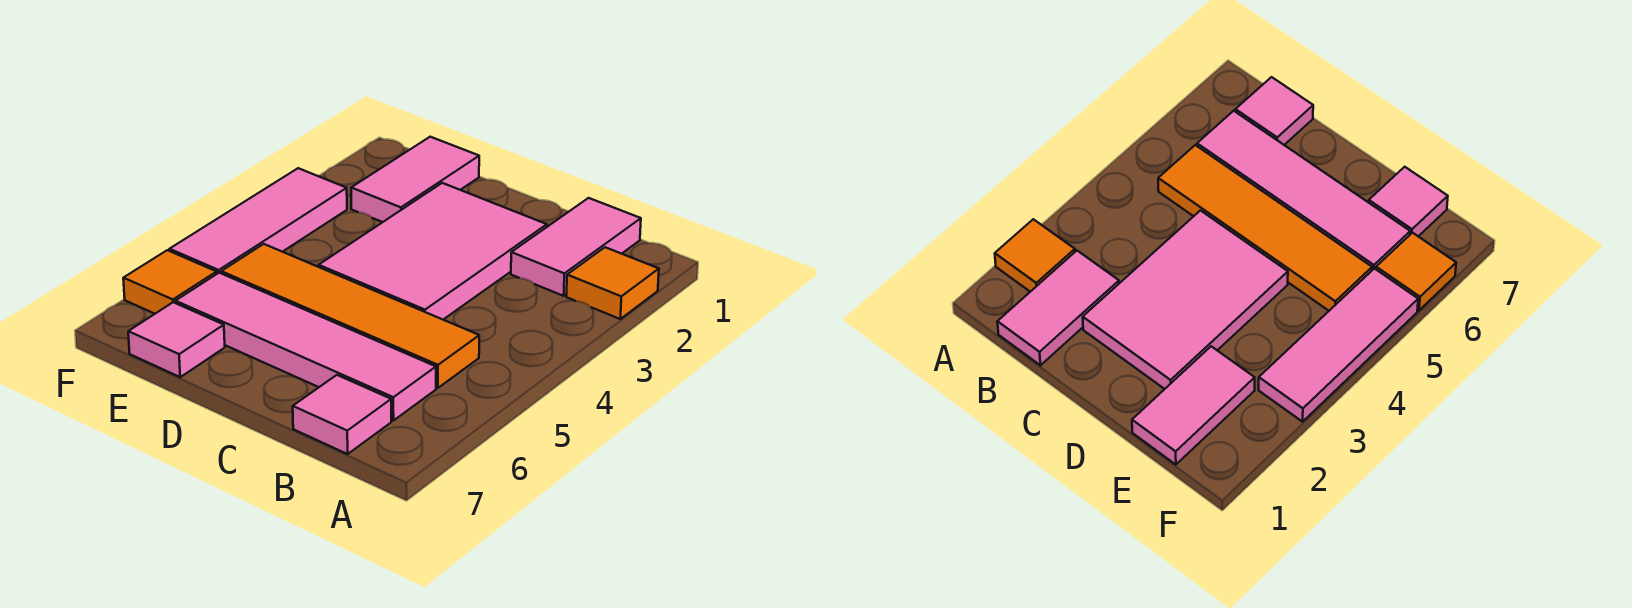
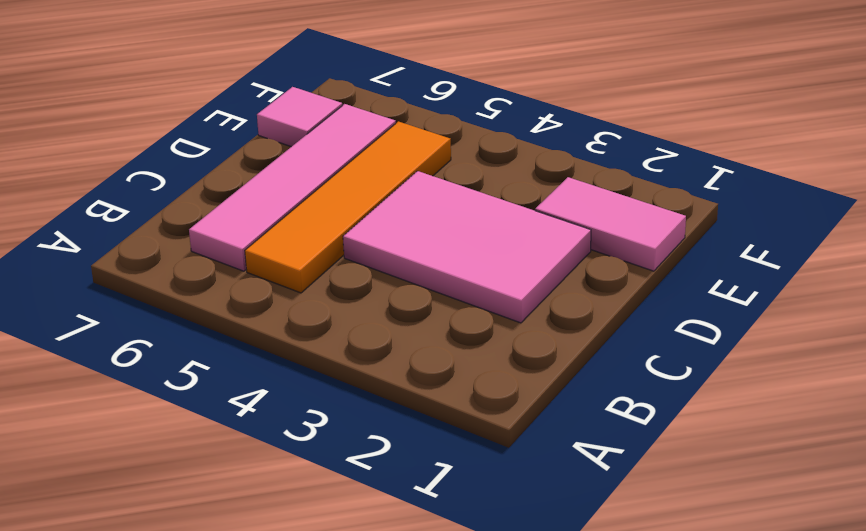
none -> orange 1x1 tile [566,247,659,319]
none -> pink 1x2 tile [511,198,641,296]

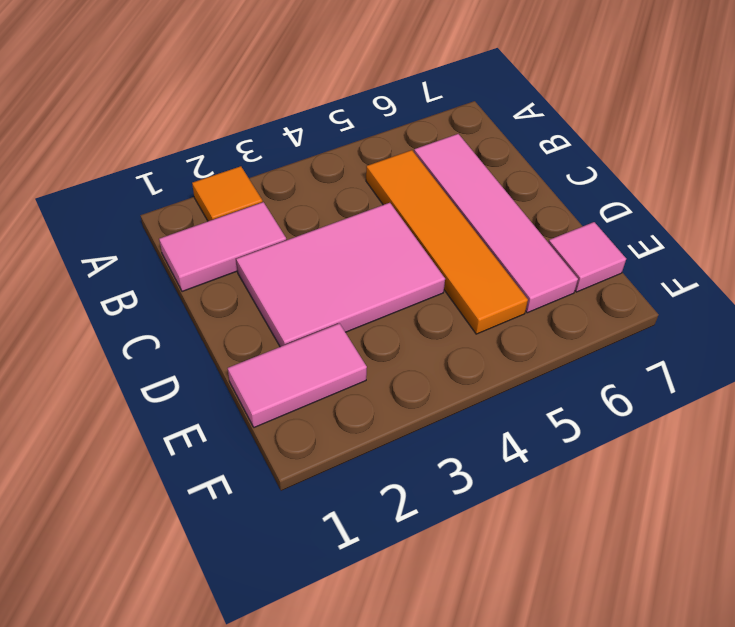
none -> pink 1x1 tile [293,375,391,454]
none -> pink 1x3 tile [169,168,347,274]

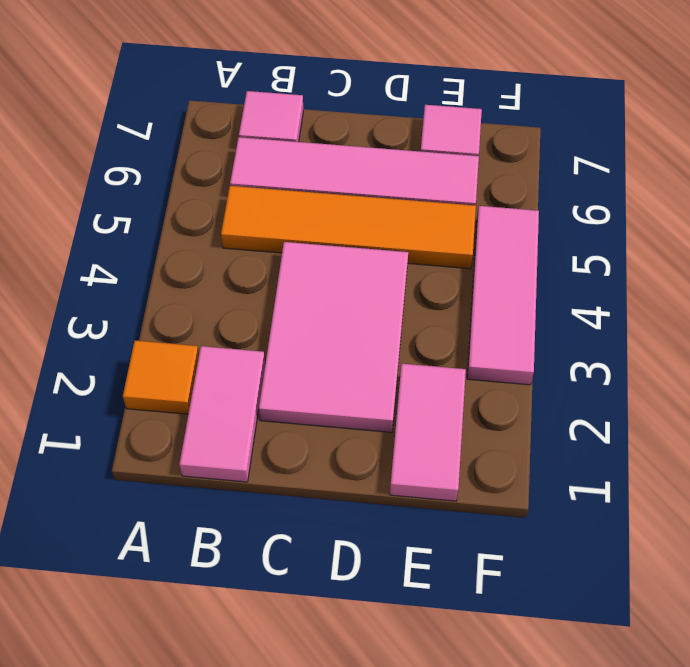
none -> orange 1x1 tile [123,250,217,314]

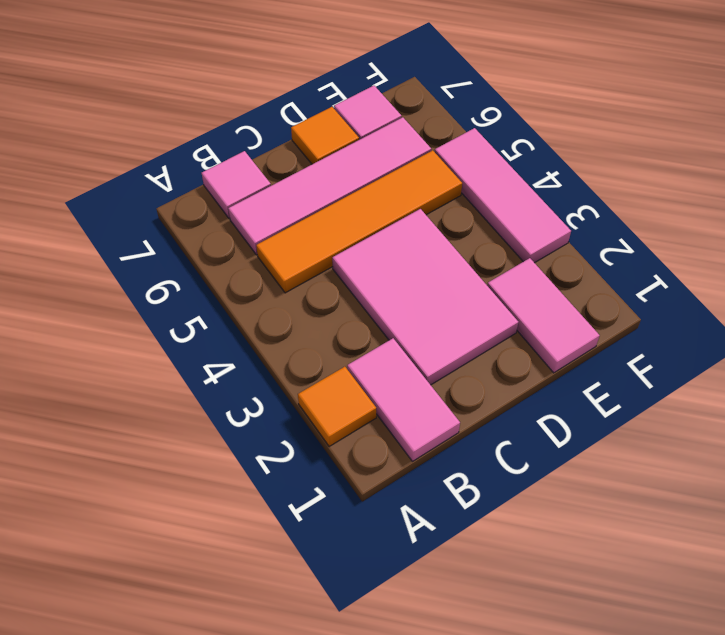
orange 1x1 tile [291,107,359,164] -> orange 1x1 tile moved to [123,250,217,314]

